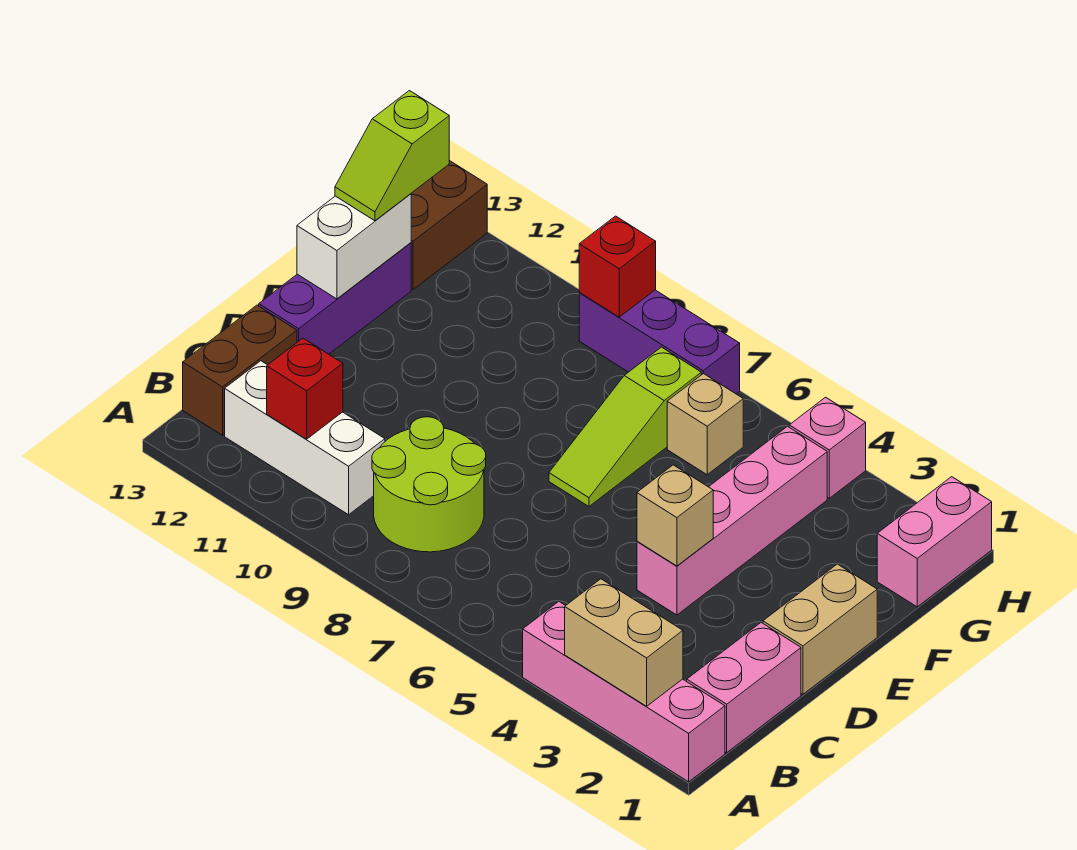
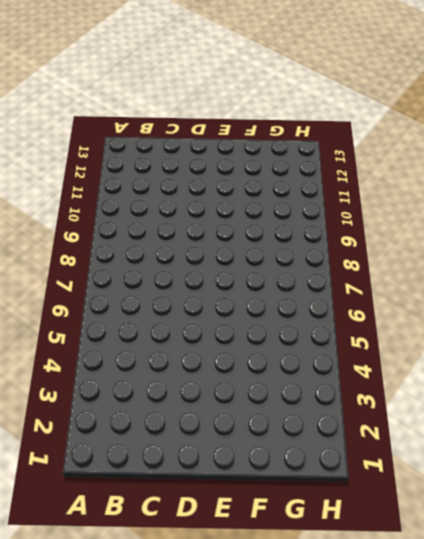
none -> pink 1x4 brick [523,602,725,782]
none -> pink 1x2 brick [687,623,801,753]
none -> lime 2x2 round brick [372,417,486,552]

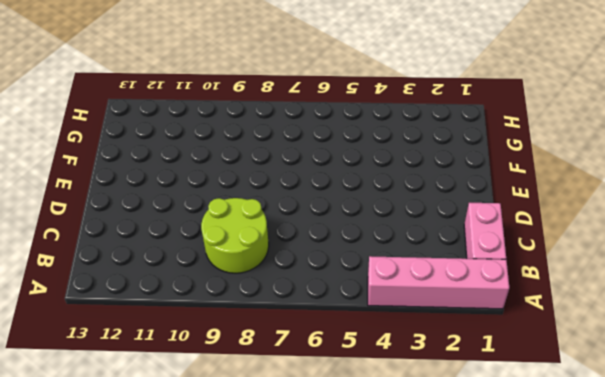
none -> white 1x3 brick [225,361,385,515]
none -> brown 1x2 brick [183,305,297,435]
none -> tan 1x2 brick [763,564,877,694]

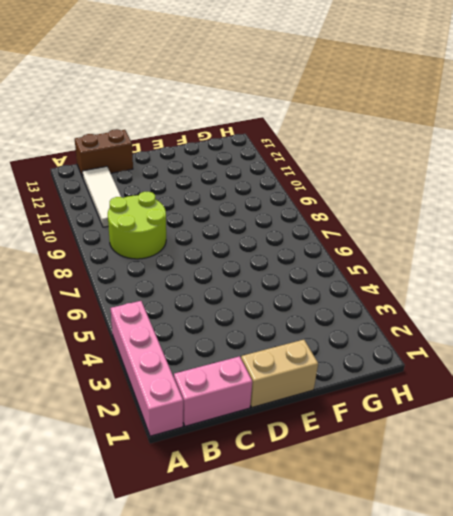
white 1x3 tile [82,166,121,227] -> white 1x3 brick [225,361,385,515]
none -> pink 1x4 brick [637,427,827,615]
none -> purple 1x3 brick [259,243,411,354]
none -> lime 1x3 slope [549,347,701,506]

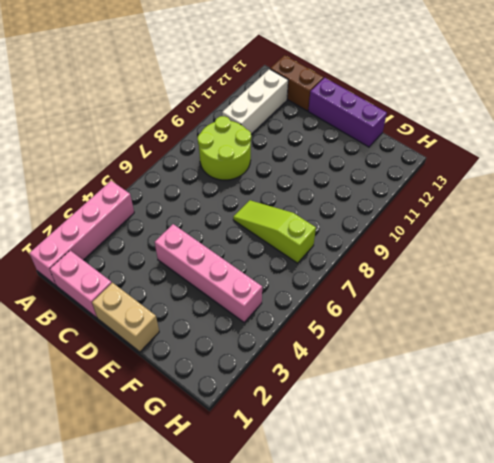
none -> pink 1x2 brick [877,477,992,607]
none -> tan 1x1 brick [667,373,743,475]
none -> brown 1x2 brick [411,161,487,290]

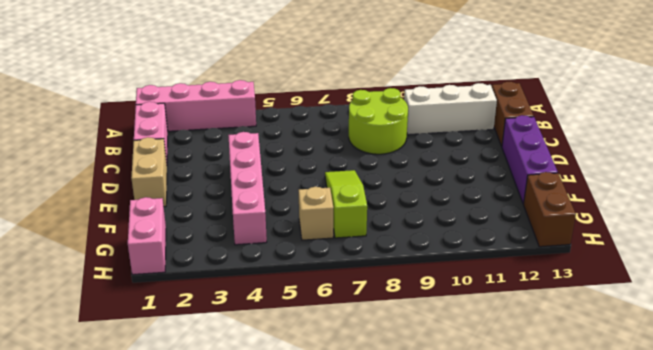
none -> pink 1x1 brick [789,397,866,498]
none -> purple 1x3 brick [579,290,740,394]
none -> tan 1x2 brick [565,579,683,706]

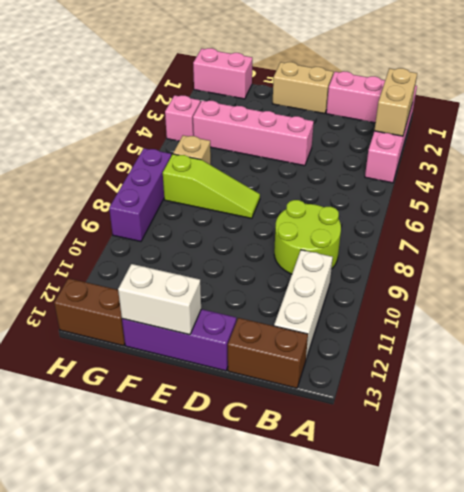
none -> red 1x1 brick [267,338,343,439]
none -> tan 1x1 brick [637,465,713,566]
none -> red 1x1 brick [579,216,656,317]

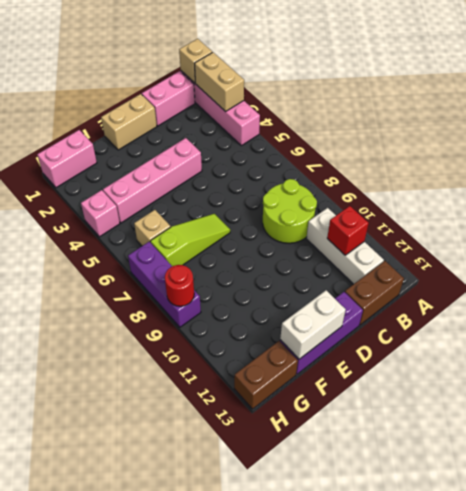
tan 1x1 brick [179,39,212,83] -> tan 1x1 brick moved to [637,465,713,566]
red 1x1 round brick [165,265,194,306] -> red 1x1 brick [579,216,656,317]
none -> lime 1x2 slope [335,91,449,221]

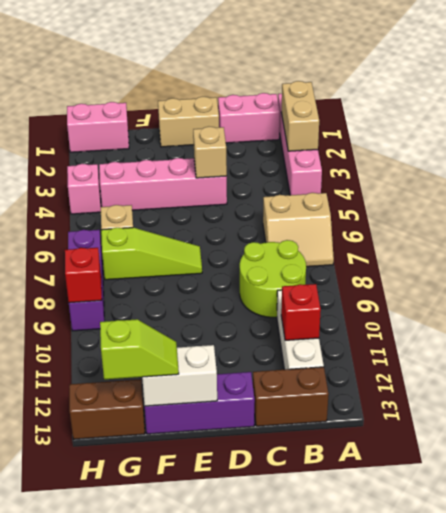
tan 2x2 slope [263,193,334,267] -> none

